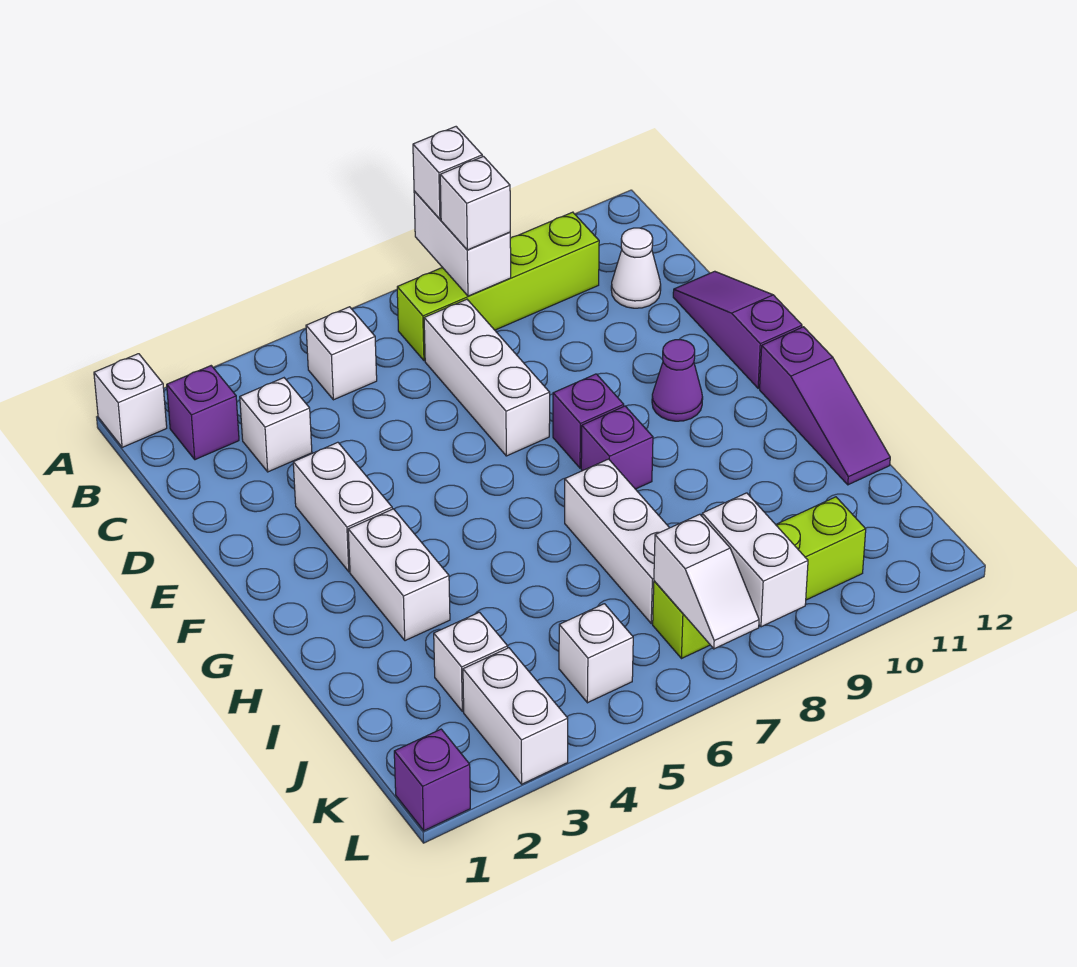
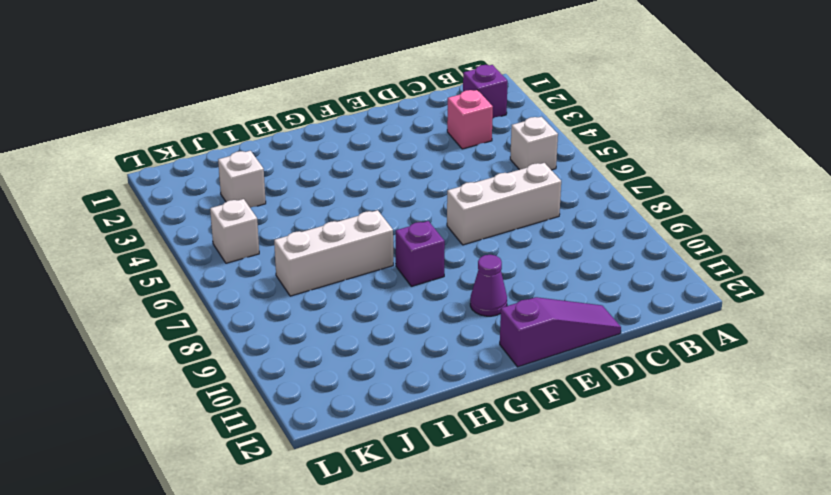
pink 1x1 brick [447,90,493,149] -> white 1x1 brick [240,378,312,472]
none -> white 1x1 brick [94,354,167,447]
none -> lime 1x4 brick [397,212,599,361]
none -> white 1x1 cone [611,228,661,308]

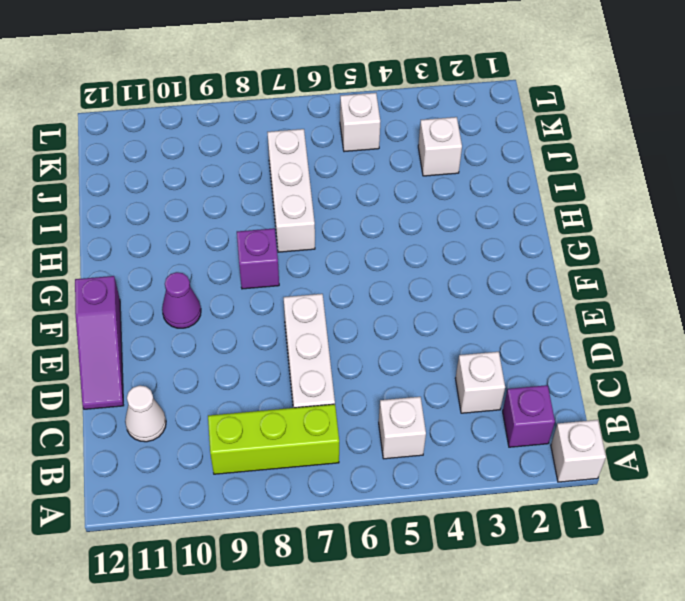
lime 1x3 brick [208,404,339,474] -> lime 1x4 brick [397,212,599,361]
none -> white 1x2 brick [293,442,392,572]
none -> purple 1x1 brick [553,374,624,468]
none -> white 1x2 brick [348,509,450,641]

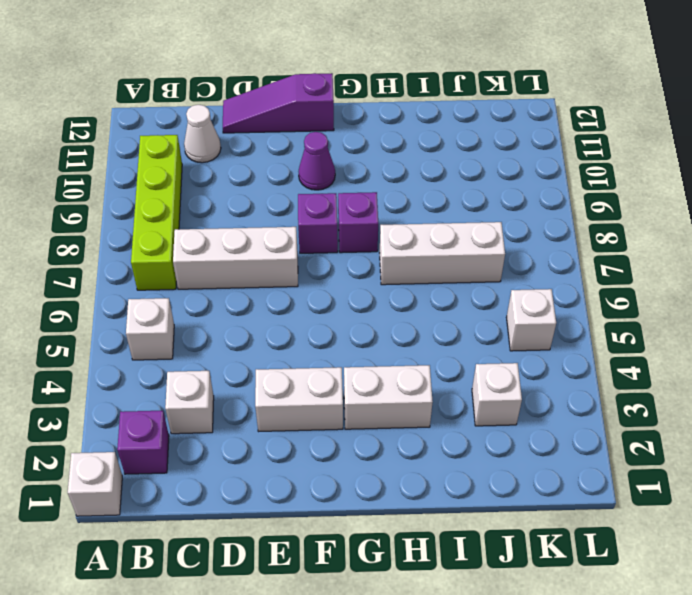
none -> purple 1x3 slope [760,327,890,485]
none -> white 1x2 brick [463,648,568,784]
none -> lime 1x4 brick [653,497,866,659]

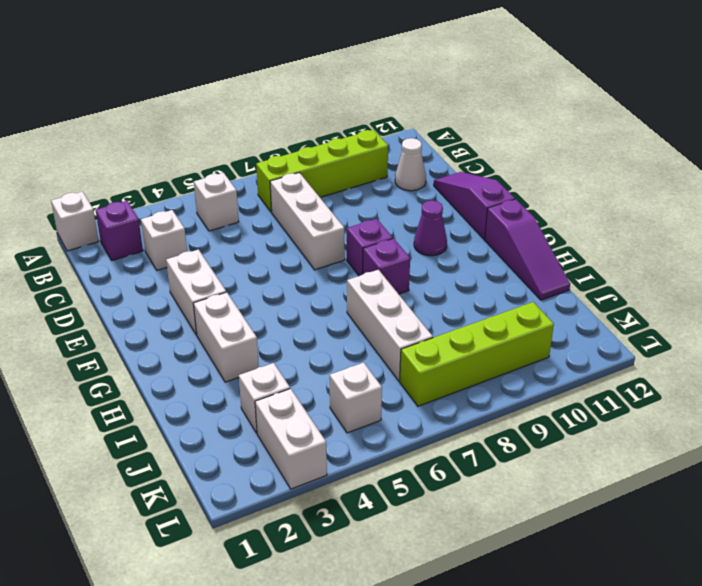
none -> purple 1x1 brick [394,729,470,831]
none -> white 1x2 brick [414,191,511,296]
none -> white 1x2 slope [654,514,759,649]

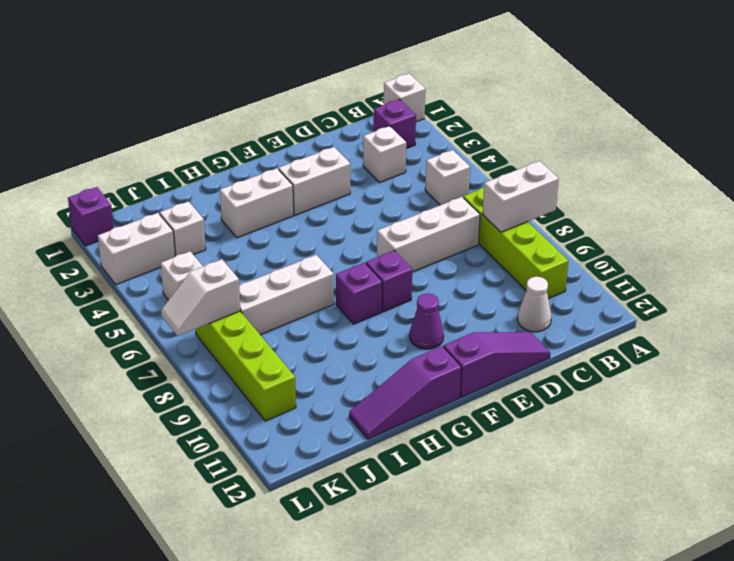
none -> white 1x2 brick [702,493,808,627]
none -> white 1x1 brick [413,127,482,219]
none -> white 1x1 brick [440,156,510,250]

